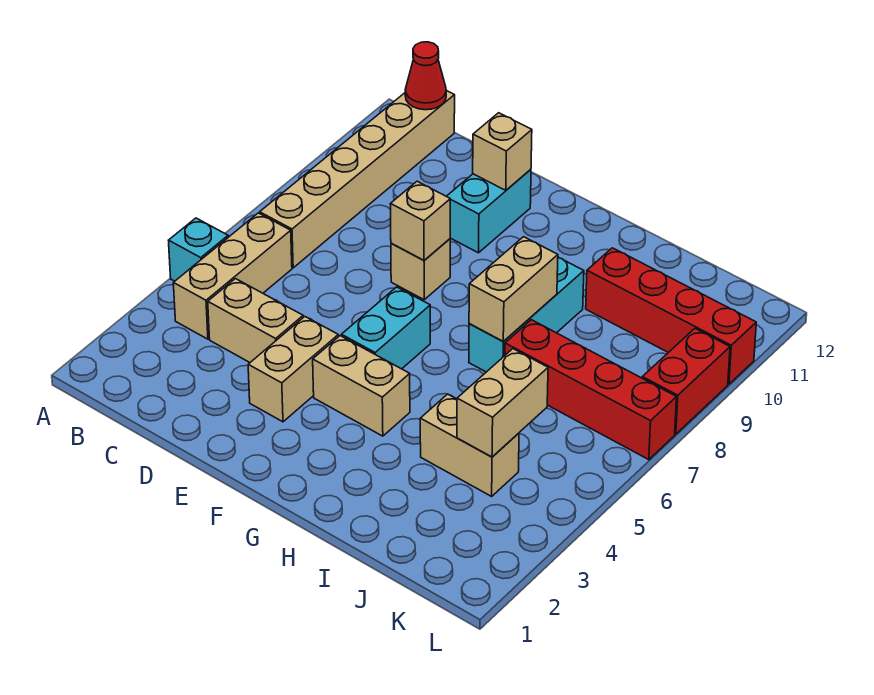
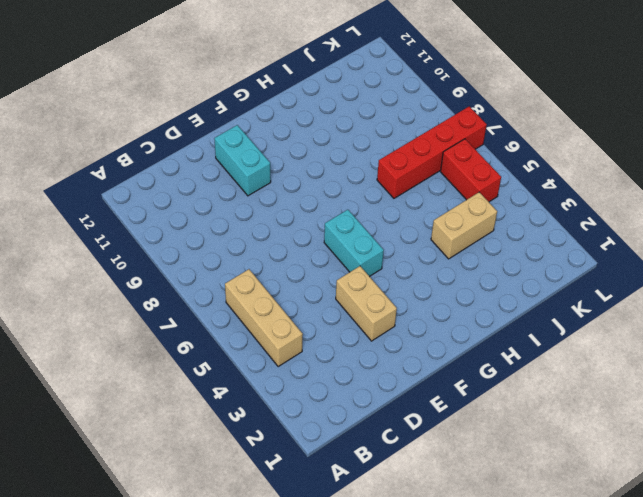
red 1x2 brick [441,139,501,202] -> red 1x2 brick moved to [642,329,730,434]
none -> cyan 1x1 brick [169,218,228,281]
none -> tan 1x6 brick [260,90,455,268]
none -> tan 1x2 brick [208,279,303,362]

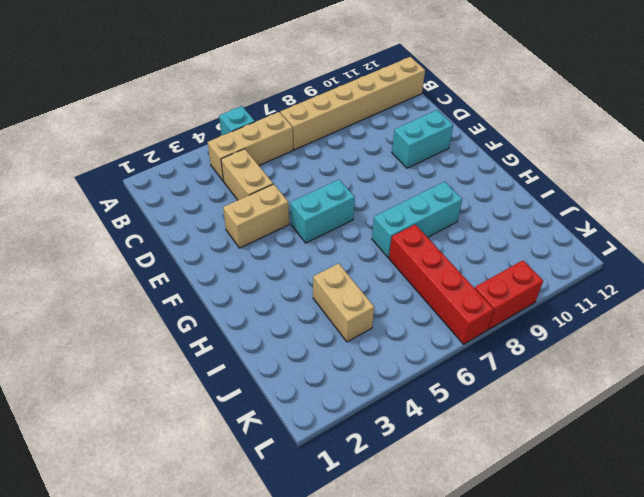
none -> tan 1x1 brick [391,239,450,300]
none -> tan 1x2 brick [313,336,410,436]
none -> red 1x4 brick [586,248,756,384]

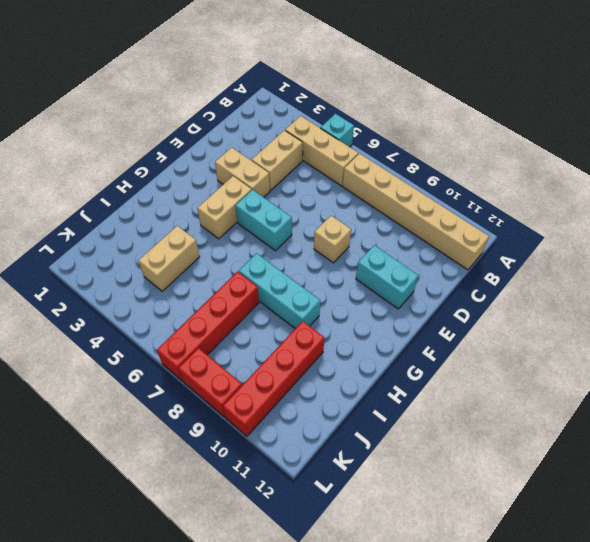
none -> red 1x1 cone [405,42,446,110]
none -> tan 1x1 brick [390,181,450,260]
none -> tan 1x1 brick [473,113,532,190]

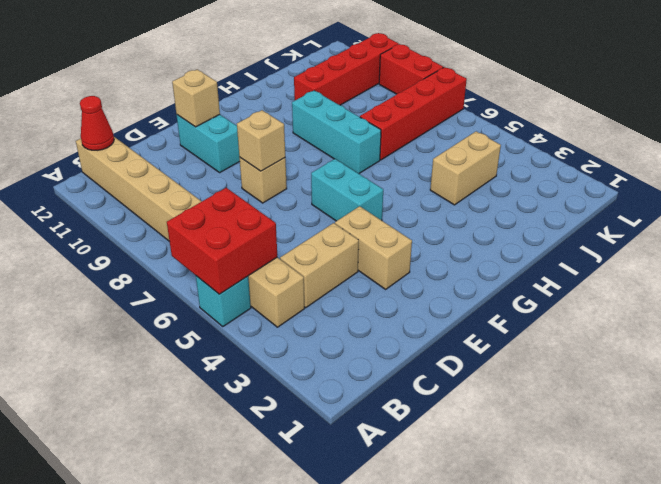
red 2x2 brick [167,188,277,294] -> none
none -> tan 1x2 brick [313,336,410,436]
none -> tan 1x2 brick [469,237,558,342]
none -> tan 1x2 brick [457,349,548,457]

